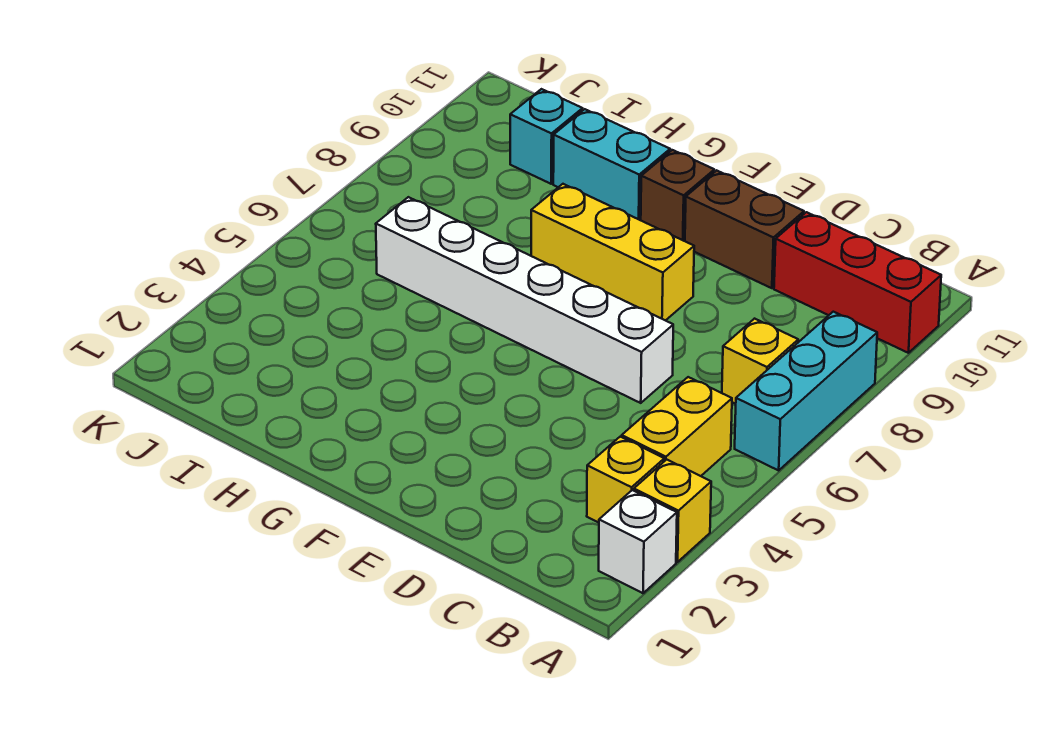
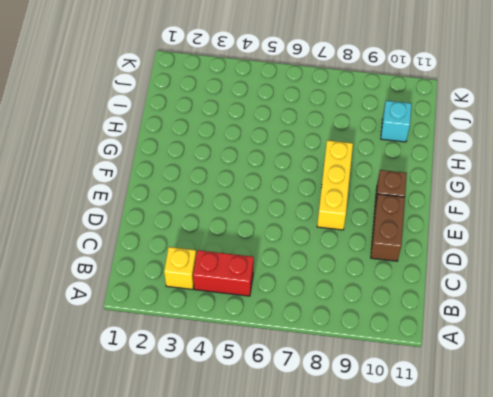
red 1x2 brick [193,250,254,296] -> yellow 1x2 brick [622,377,732,476]
none -> white 1x1 brick [599,490,677,593]
none -> yellow 1x1 brick [634,460,711,562]
none -> cyan 1x3 brick [735,312,877,470]

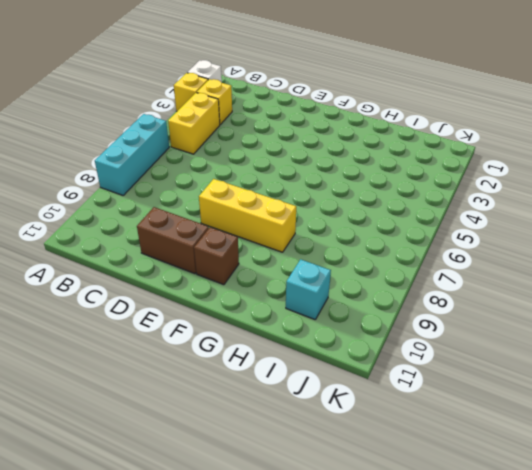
none -> red 1x3 brick [774,212,941,353]
none -> yellow 1x1 brick [722,319,798,404]
none -> white 1x6 brick [376,197,673,403]

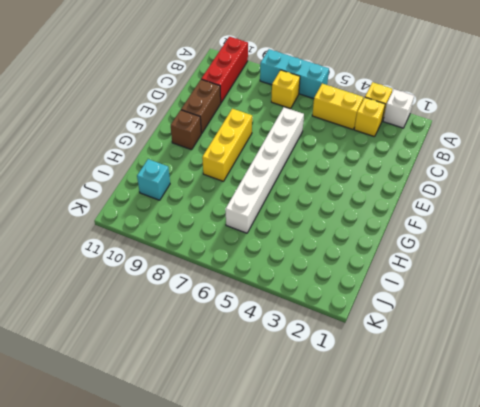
none -> cyan 1x2 brick [553,109,670,220]

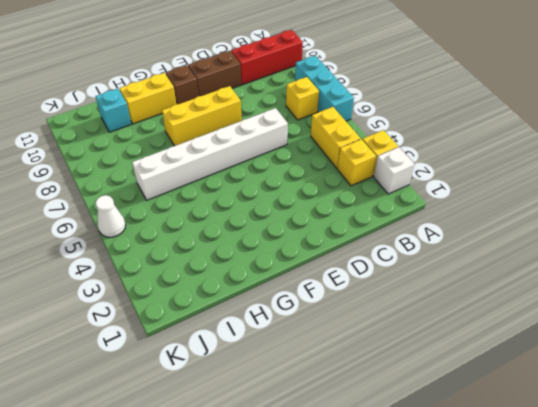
yellow 1x2 brick [119,73,176,124] -> cyan 1x2 brick [553,109,670,220]
white 1x1 cone [96,195,126,237] -> none

